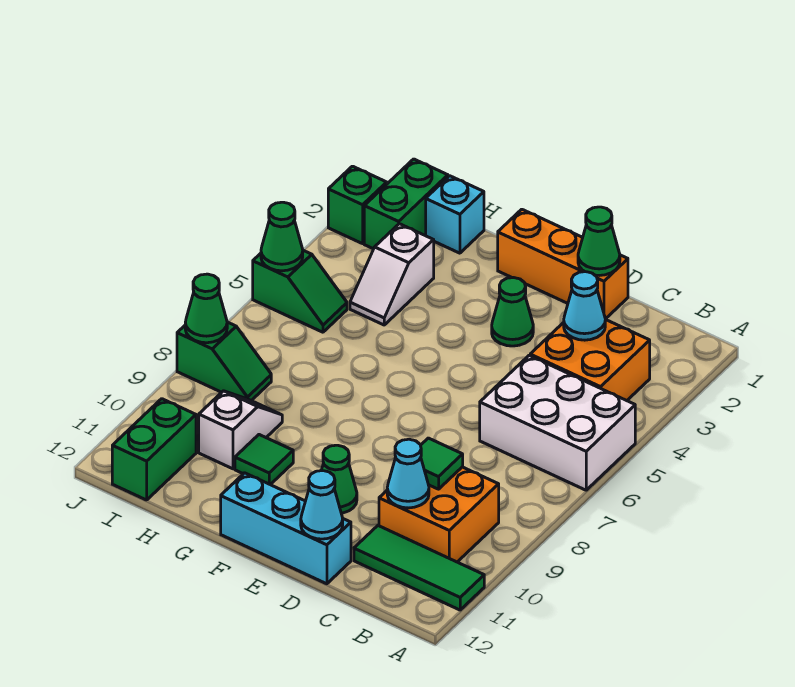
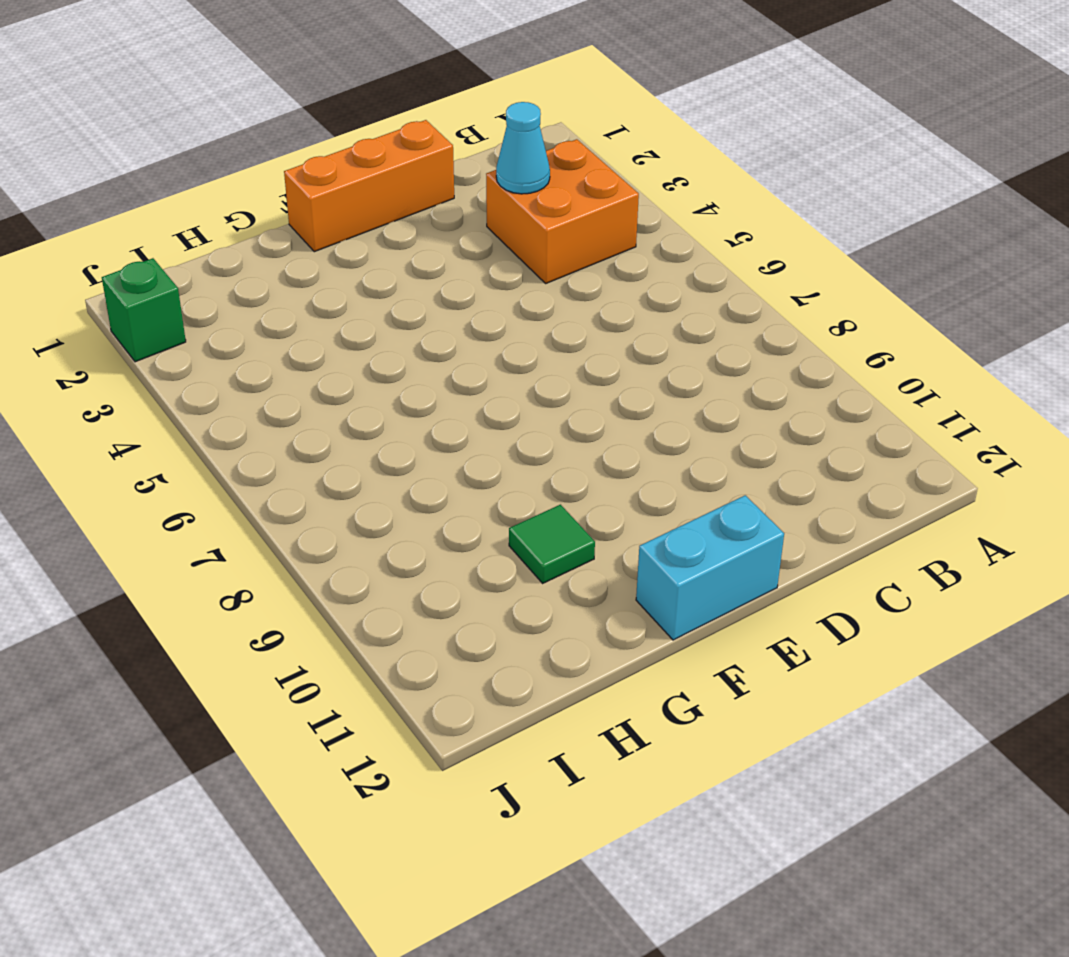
cyan 1x2 brick [636,495,784,640] -> cyan 1x3 brick [221,473,351,584]
none -> white 2x3 brick [480,355,635,490]
none -> green 1x3 tile [354,526,484,610]
none -> orange 2x2 brick [379,467,499,562]

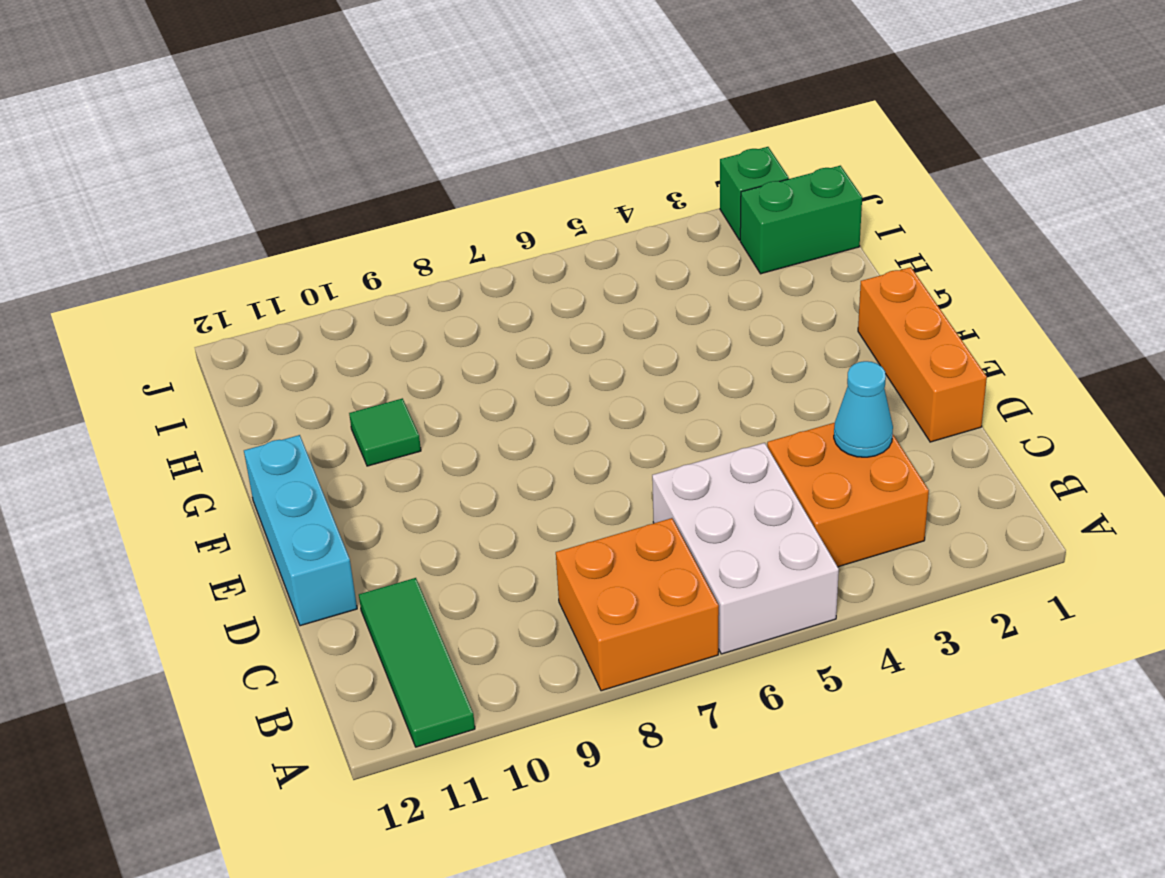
orange 2x2 brick [556,518,719,691] -> orange 2x2 brick moved to [379,467,499,562]
none -> green 1x1 cone [492,278,533,346]
none -> green 1x1 cone [321,445,357,513]
none -> cyan 1x1 brick [426,176,484,253]

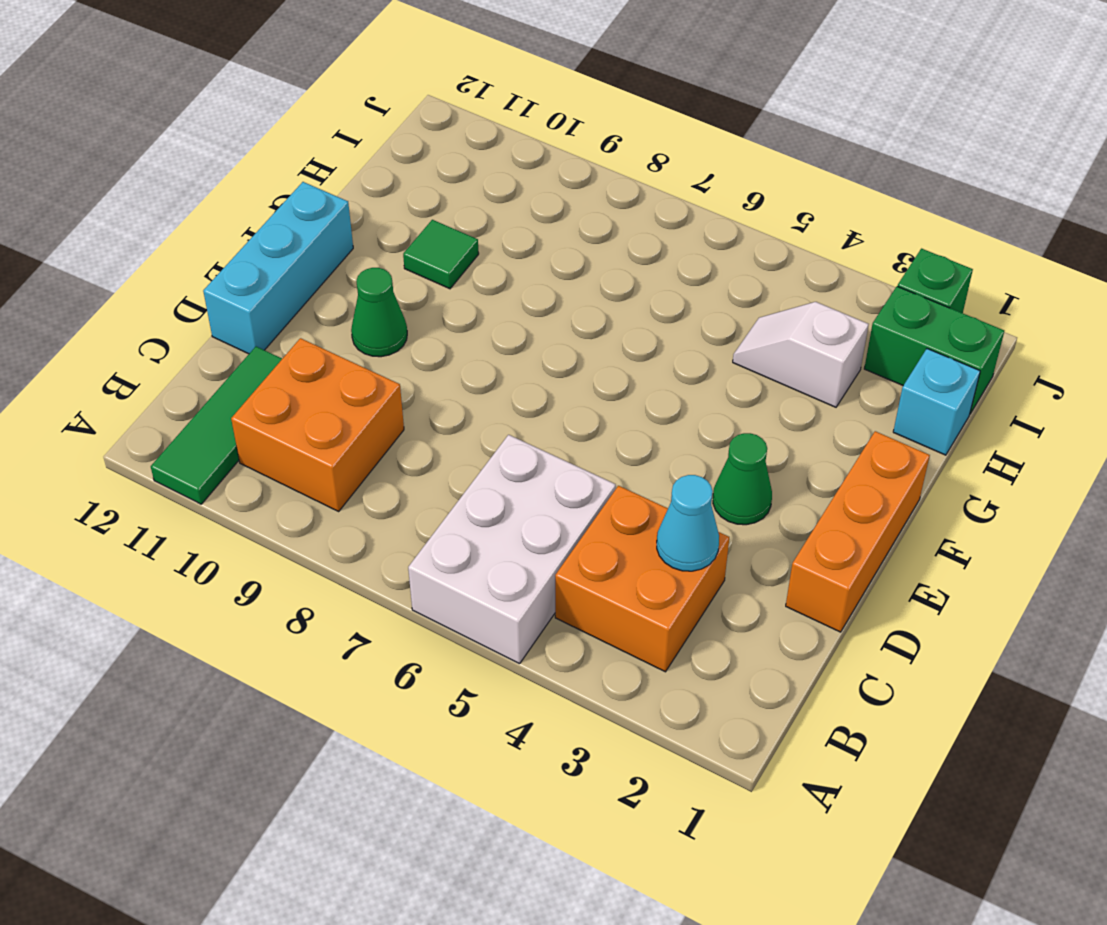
none -> white 1x2 slope [199,391,282,469]
none -> green 1x2 slope [253,250,347,332]
none -> green 1x2 slope [177,322,271,401]

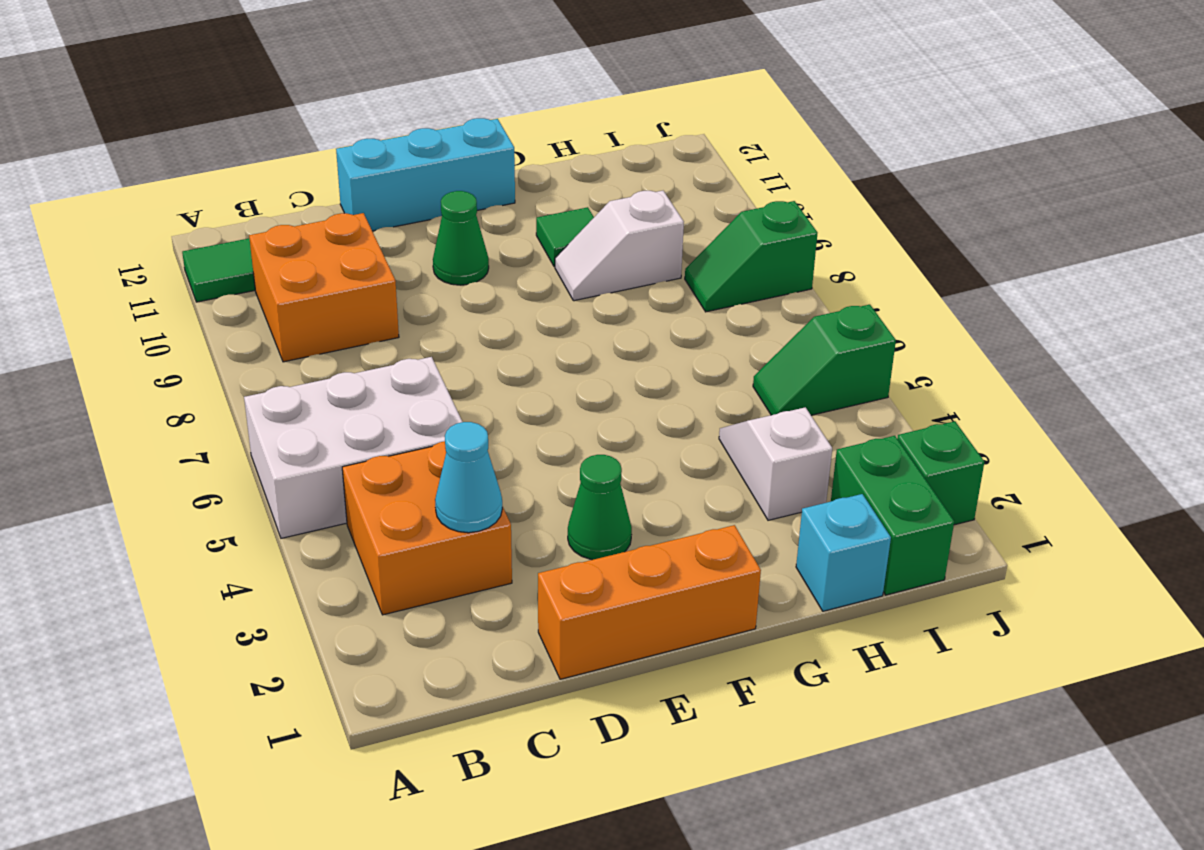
white 1x2 slope [555,191,684,301] -> white 1x2 slope turned to [199,391,282,469]
none -> green 1x2 brick [112,399,196,500]
none -> green 1x1 tile [420,438,463,489]
none -> cyan 1x1 cone [387,439,429,508]

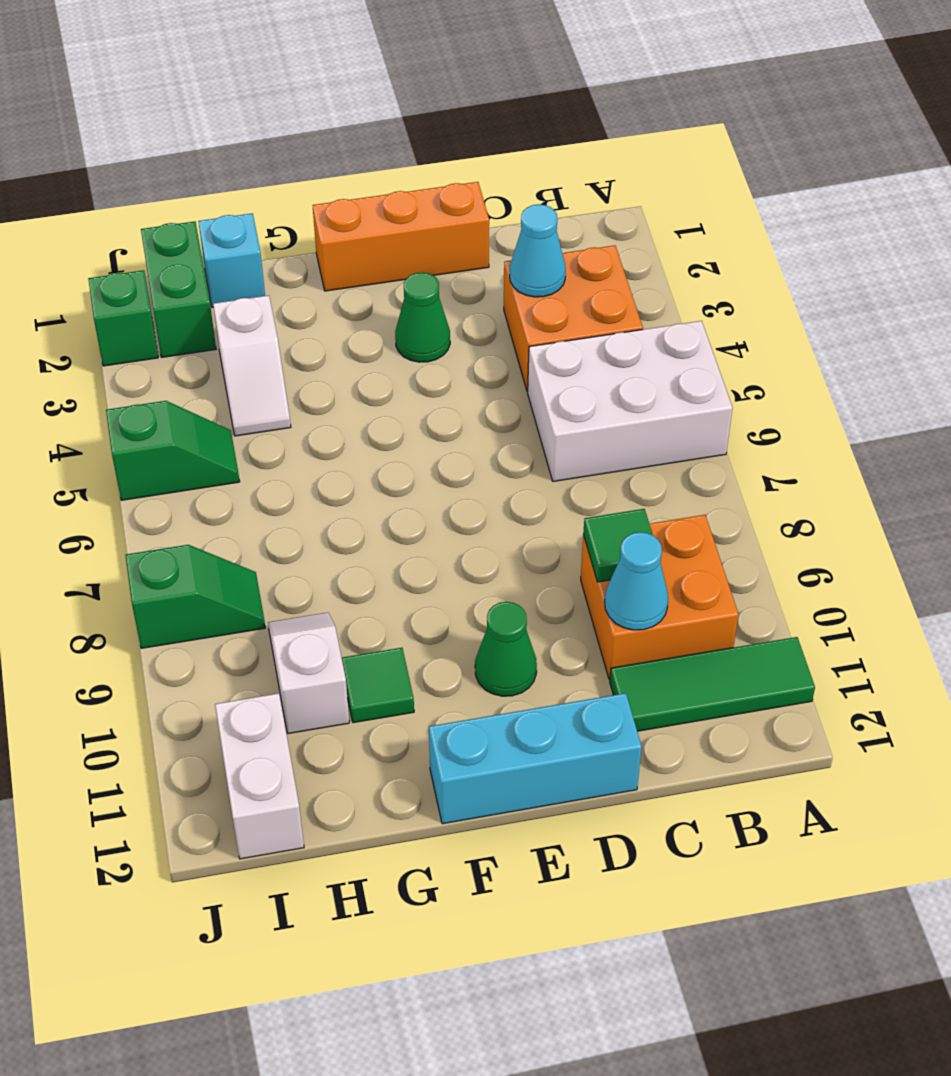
white 1x2 brick [215,693,304,859] -> green 1x2 brick [112,399,196,500]
none -> green 1x1 cone [578,207,620,276]
none -> cyan 1x1 cone [301,471,343,539]
none -> green 1x1 cone [261,202,303,271]

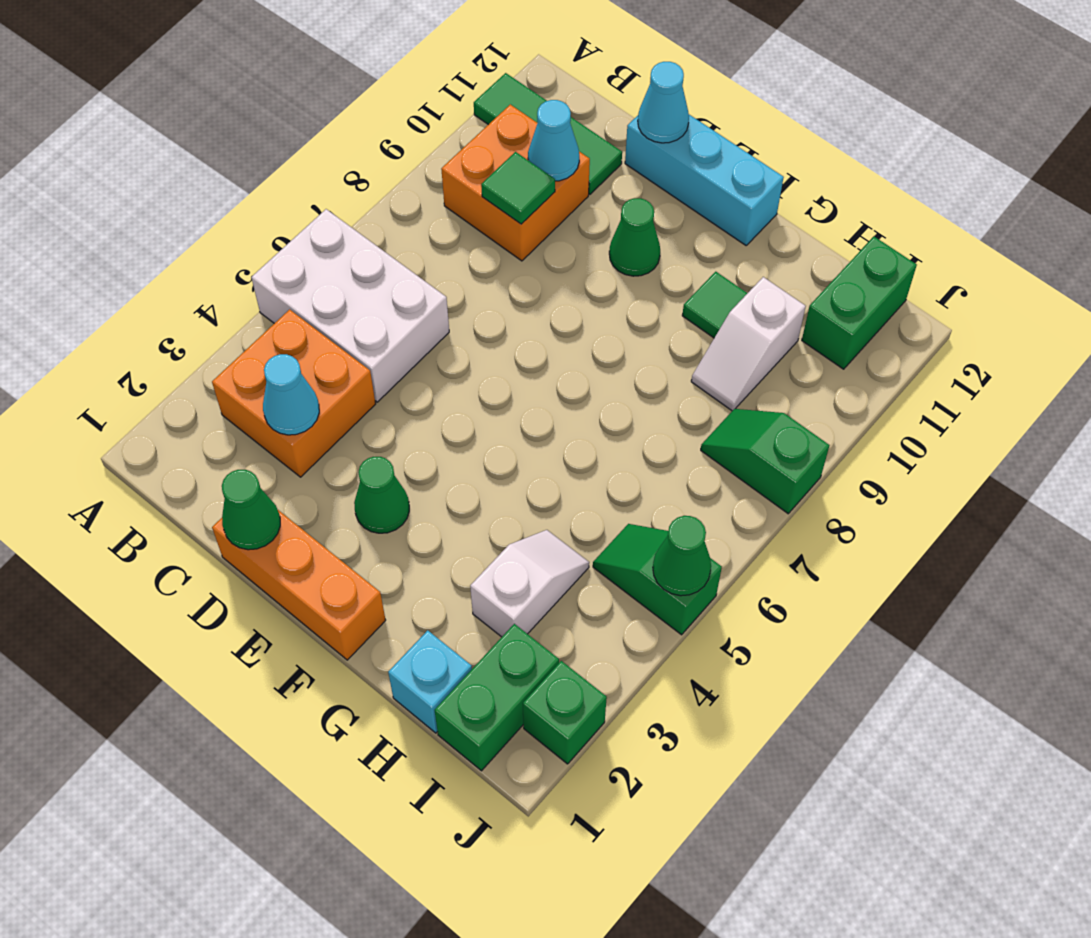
none -> green 1x1 cone [185,274,227,343]

